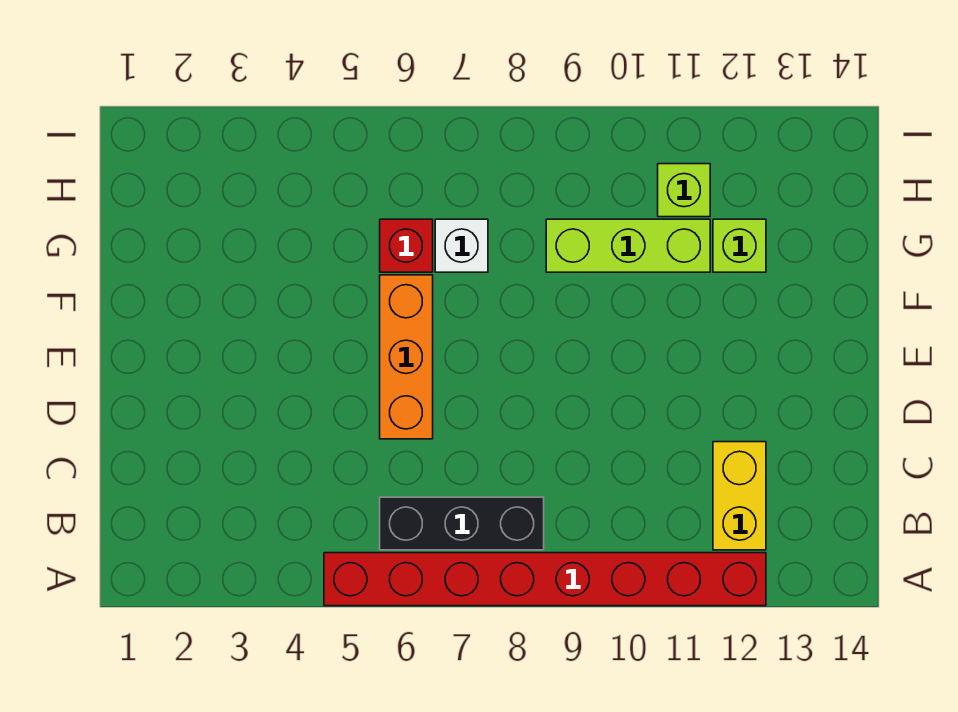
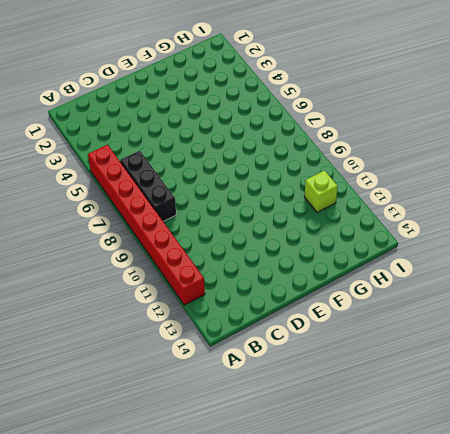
none -> yellow 1x2 brick [713,442,766,550]
none -> orange 1x3 brick [380,275,433,439]

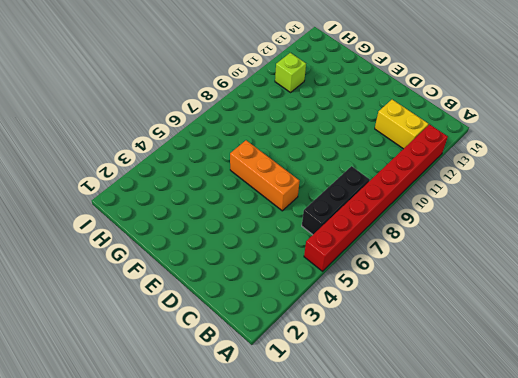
none -> red 1x1 brick [380,219,433,272]
none -> white 1x1 brick [435,219,488,272]

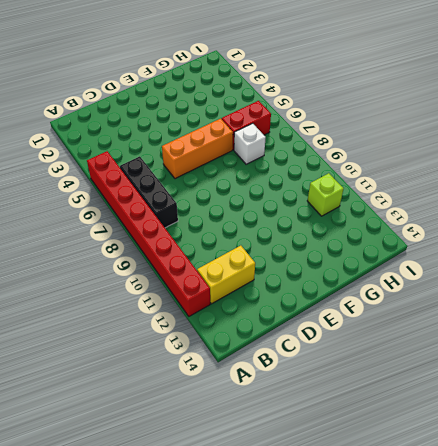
red 1x2 brick [222,101,271,150] -> red 1x1 brick [380,219,433,272]
none -> lime 1x3 brick [546,219,710,272]
none -> lime 1x1 brick [713,219,766,272]

